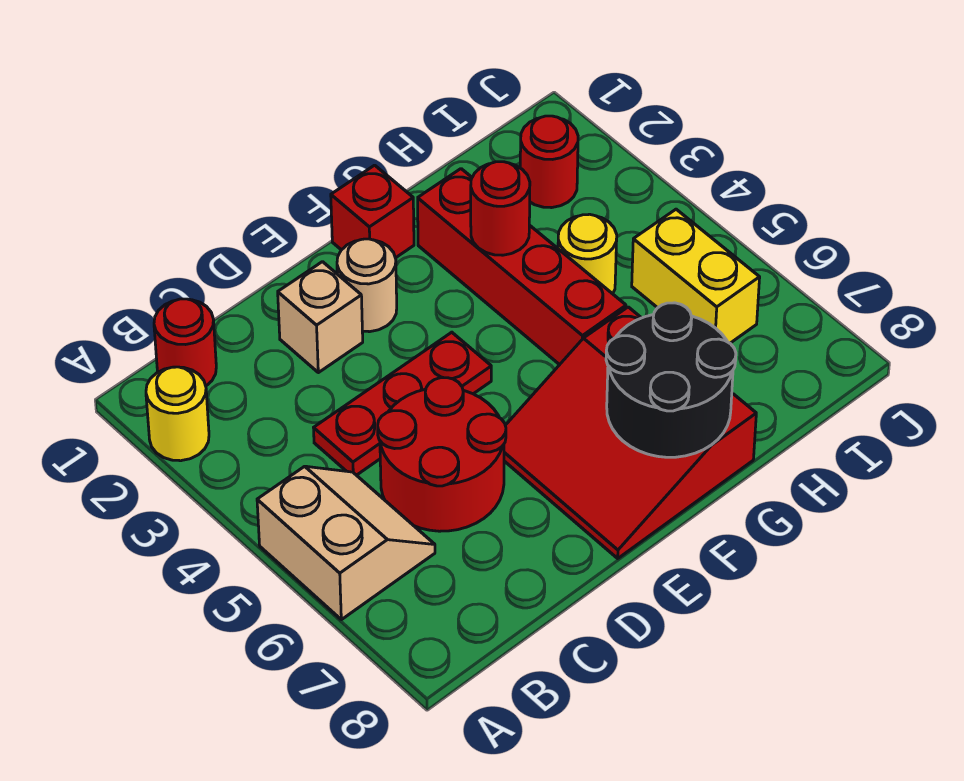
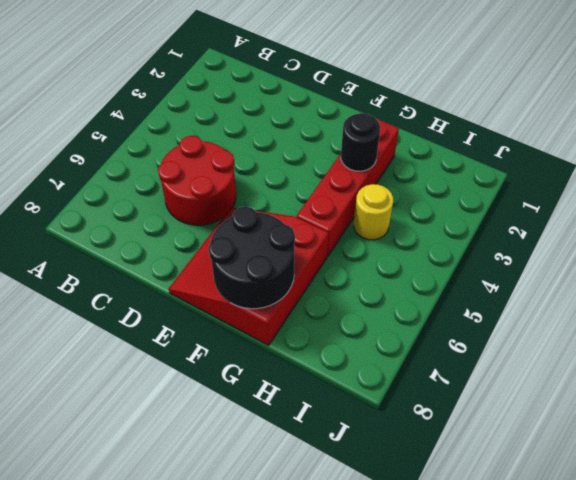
black 1x1 round brick [341,113,380,171] -> red 1x1 round brick [471,162,530,255]
none -> yellow 1x1 round brick [146,367,209,461]
none -> tan 2x2 slope [257,466,435,620]
none -> red 1x1 round brick [154,299,216,386]

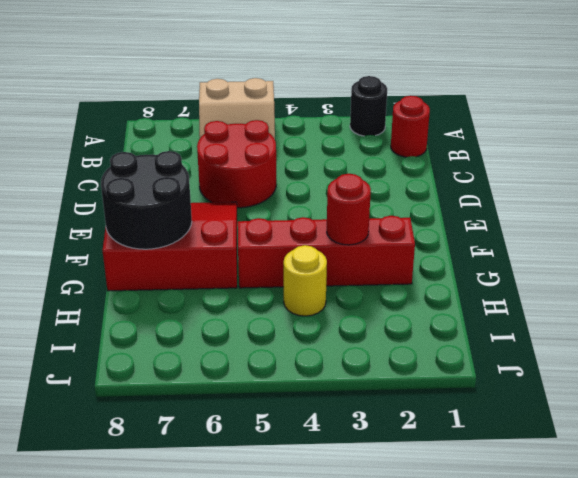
black 1x1 round brick [350,76,387,136] -> yellow 1x1 round brick [146,367,209,461]
none -> red 1x3 plate [314,332,491,475]
none -> tan 1x1 brick [278,262,363,373]
none -> tan 1x1 round brick [337,239,397,332]

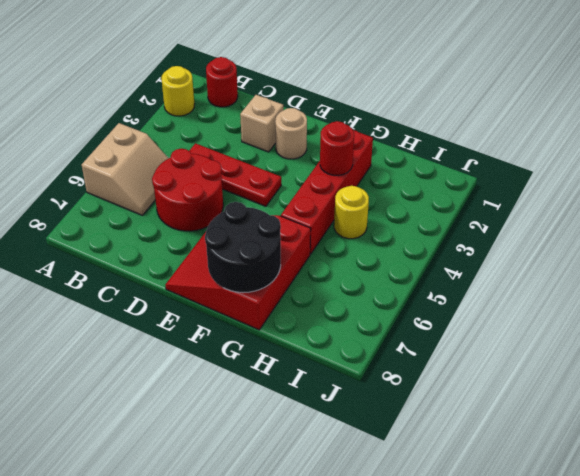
none -> red 1x1 brick [331,165,414,258]
none -> red 1x1 round brick [520,116,578,208]
none -> yellow 1x2 brick [632,209,760,343]

